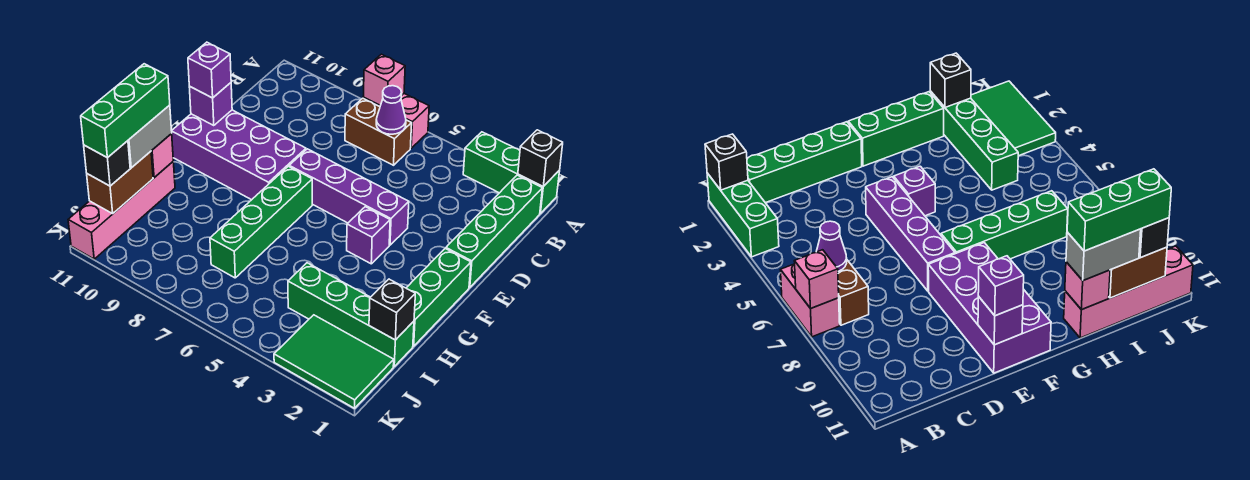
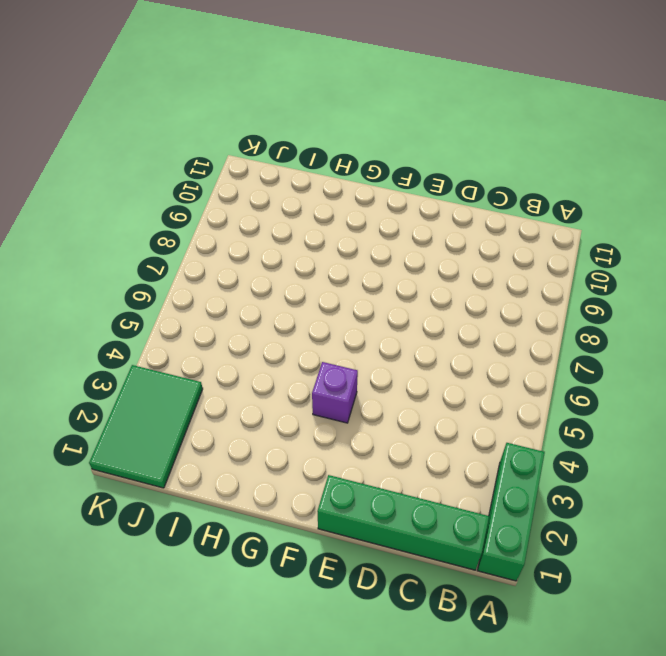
none -> pink 1x2 brick [363,94,429,148]
none -> brown 1x2 brick [345,98,412,165]
none -> purple 1x4 brick [289,149,409,245]

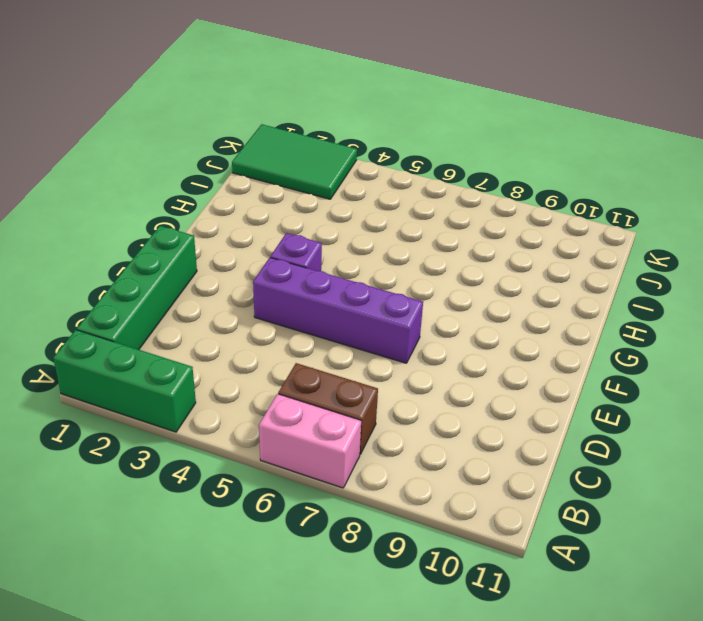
none -> purple 2x4 brick [171,110,306,200]
none -> green 1x3 brick [407,249,471,346]
none -> green 1x4 brick [210,166,312,278]

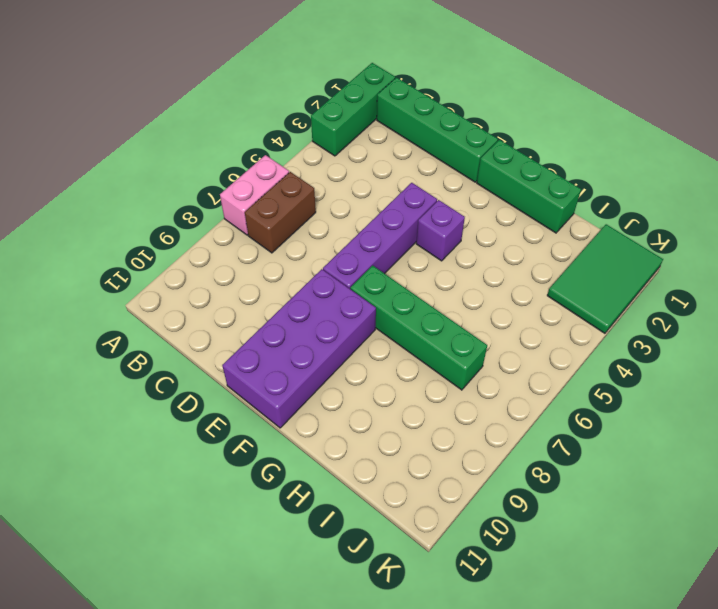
none -> pink 1x4 brick [68,162,175,259]
none -> green 1x4 brick [288,263,414,366]
none -> black 1x1 brick [518,130,563,187]

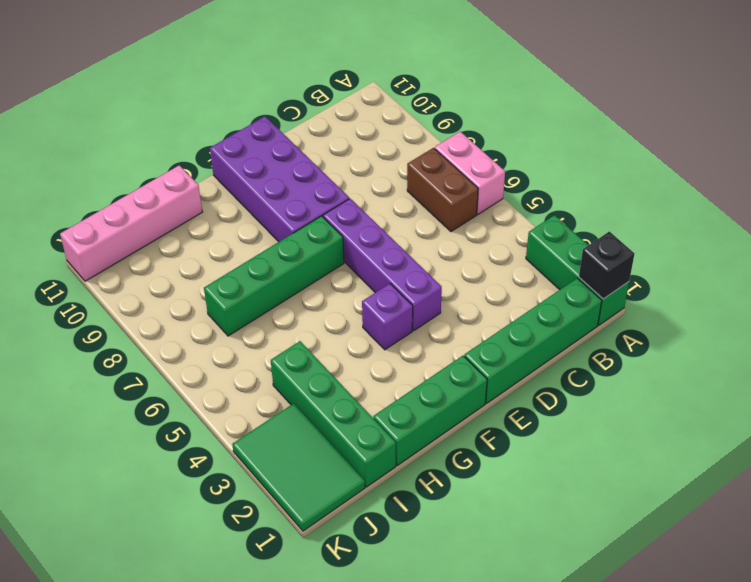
none -> pink 1x1 brick [363,54,405,105]
none -> purple 1x1 cone [376,86,406,134]
none -> purple 1x1 brick [189,83,232,126]

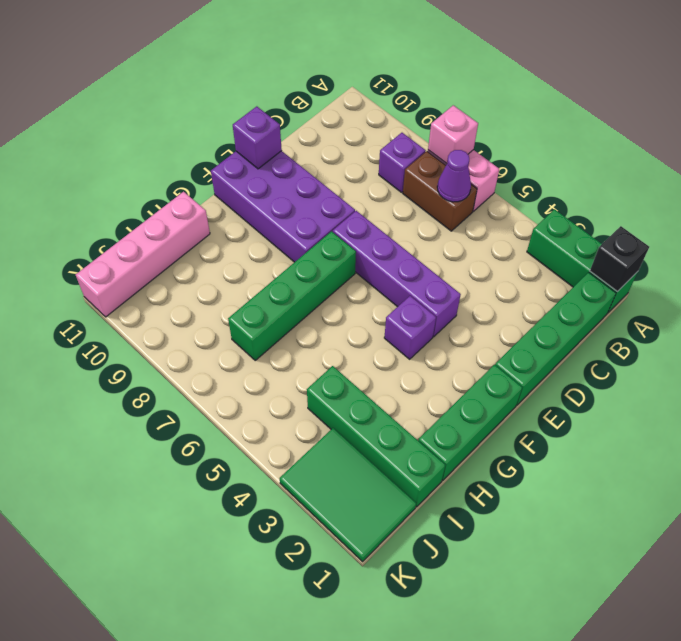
purple 1x1 brick [379,133,426,192] -> purple 1x1 brick moved to [188,42,231,98]
none -> pink 1x1 brick [151,134,173,178]
none -> black 1x1 brick [369,279,415,340]
none -> brown 1x2 brick [87,151,153,214]

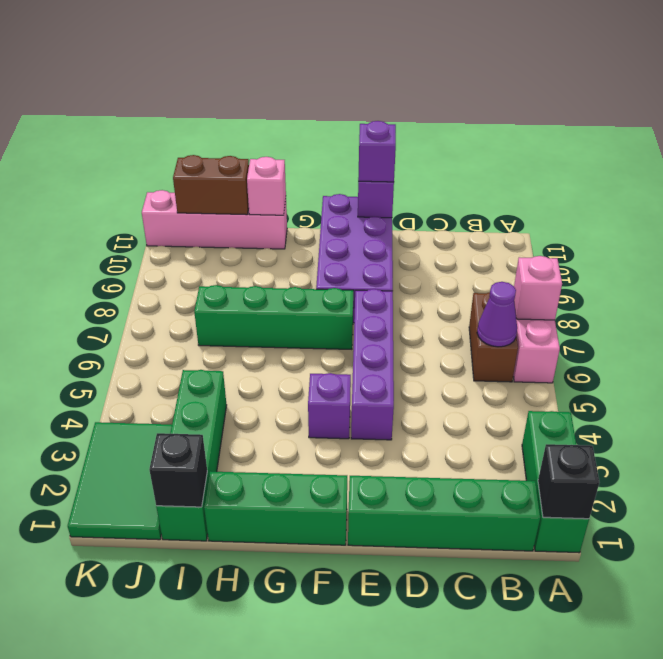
none -> grey 1x2 brick [128,105,172,168]
none -> black 1x1 brick [84,141,130,186]
none -> green 1x3 brick [81,64,170,158]

